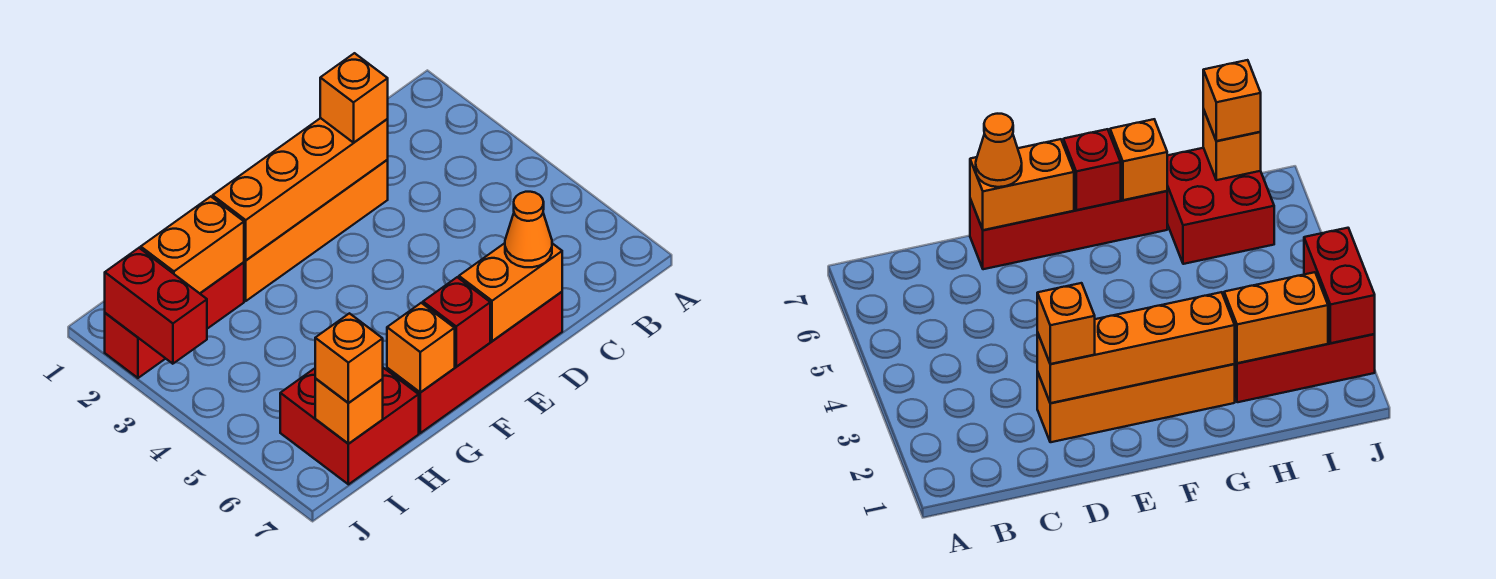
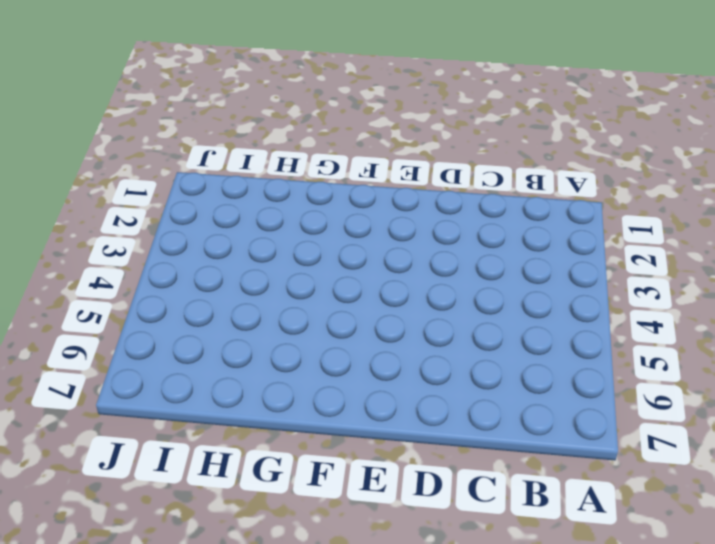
none -> orange 1x4 brick [244,160,388,301]
none -> red 1x4 brick [387,292,562,433]
none -> red 1x3 brick [105,262,244,378]

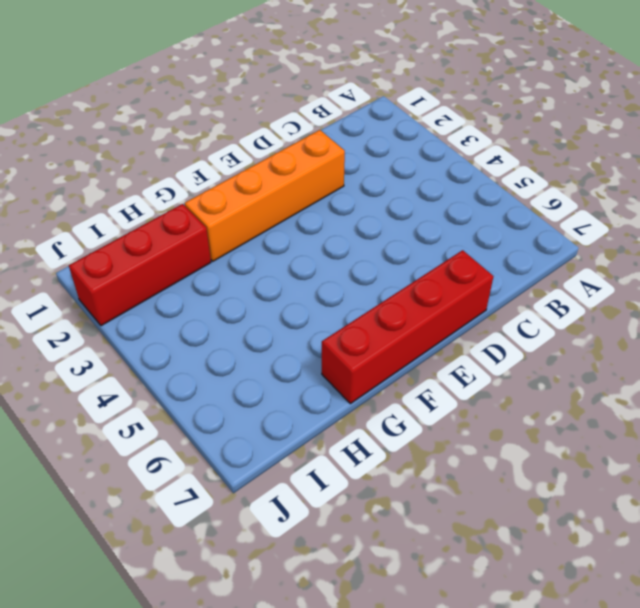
none -> red 2x2 brick [280,368,419,484]
none -> orange 1x4 brick [213,118,388,260]
none -> orange 1x2 brick [459,243,562,341]

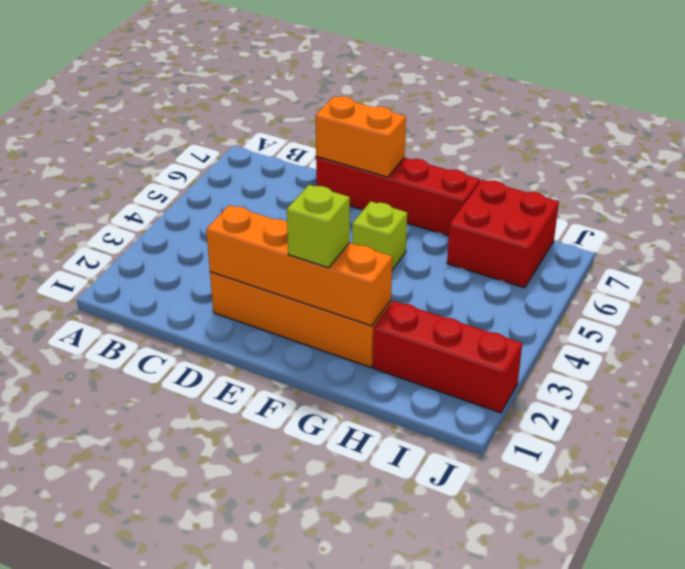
lime 1x1 brick [287,185,350,268] -> none
lime 1x1 brick [352,201,407,270] -> none
none -> red 1x1 brick [423,277,490,367]
none -> orange 1x1 brick [387,303,455,392]
none -> orange 1x2 brick [141,197,244,293]

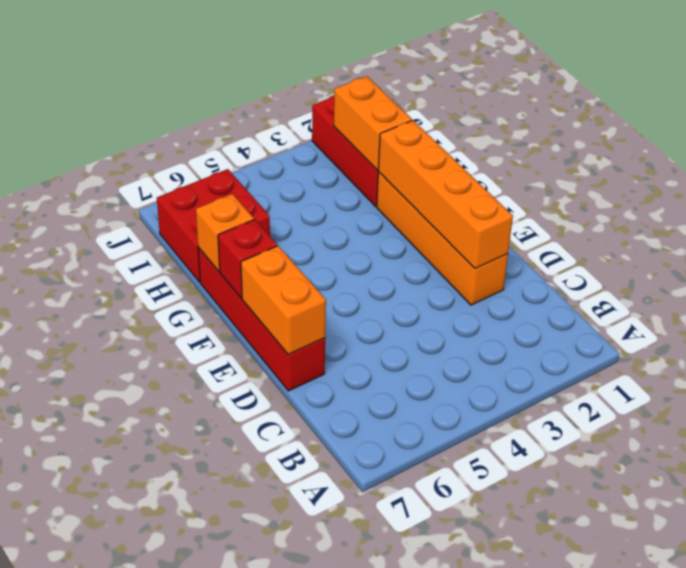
none -> orange 1x1 brick [315,378,383,444]
none -> red 1x2 brick [105,248,207,364]
none -> orange 1x1 brick [320,53,388,143]

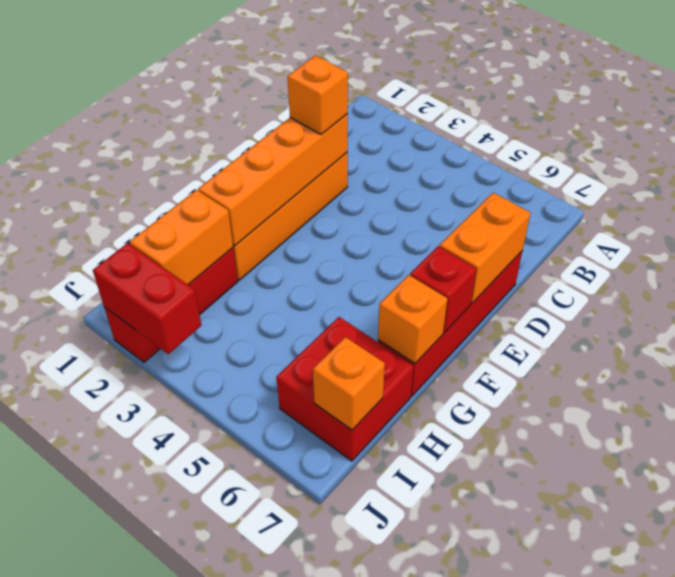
none -> orange 1x1 cone [505,192,552,267]
none -> orange 1x1 brick [315,313,383,403]

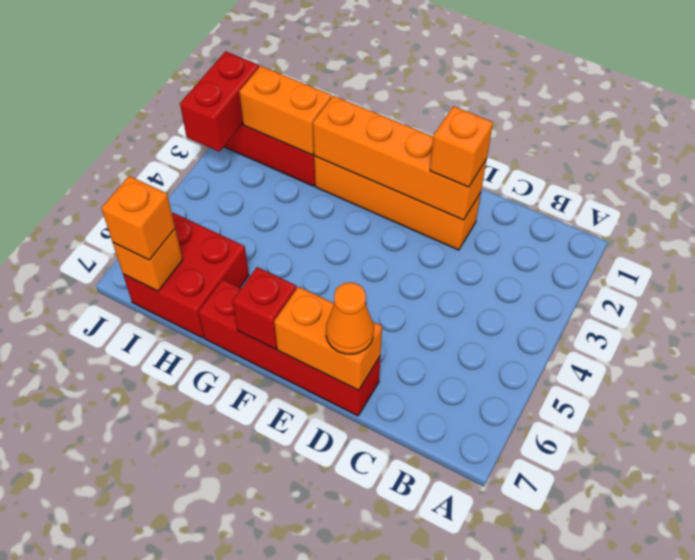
none -> orange 1x1 brick [387,303,455,392]

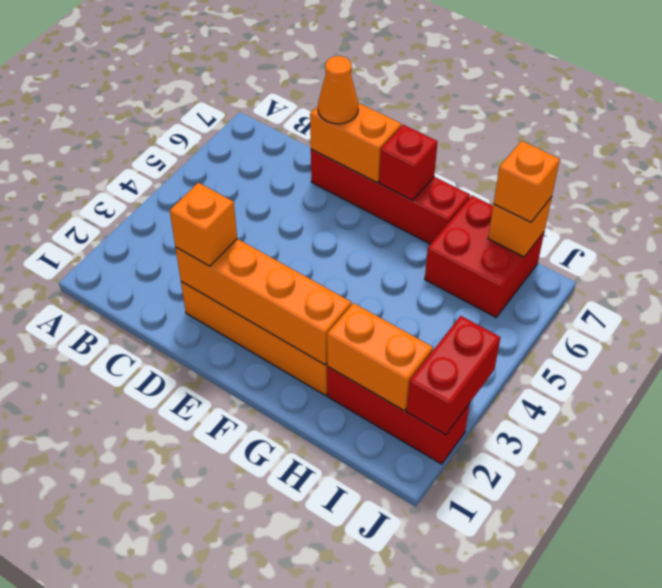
none -> orange 1x1 brick [387,303,455,392]

